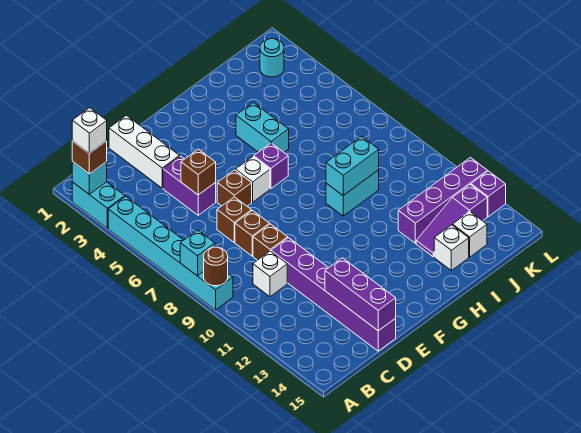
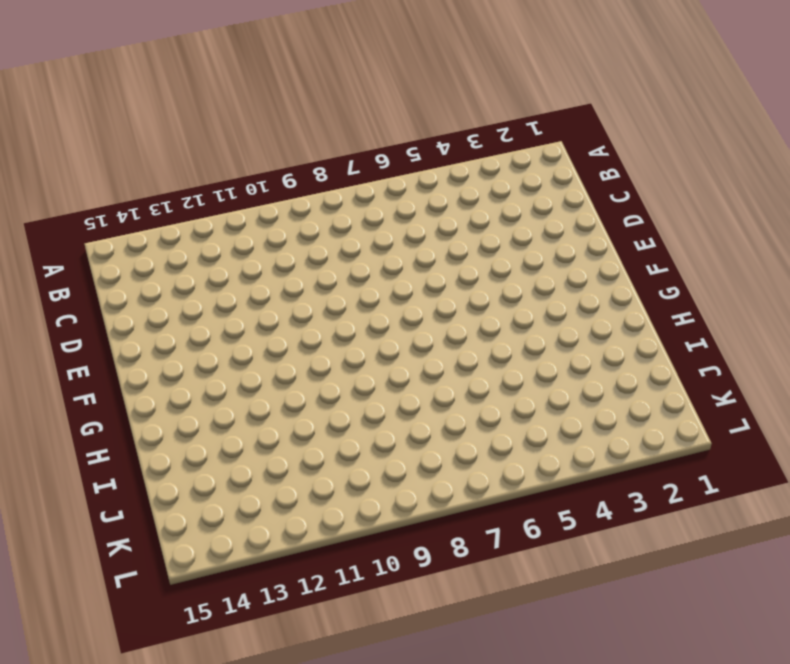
none -> cyan 1x2 brick [72,182,125,228]
none -> cyan 1x6 brick [108,196,233,310]
none -> white 1x1 brick [253,251,287,297]

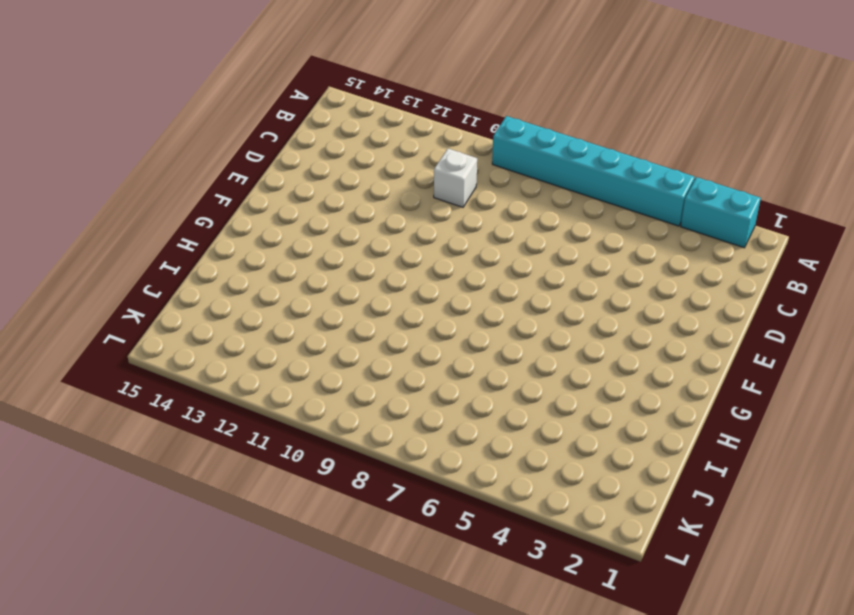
none -> white 1x3 brick [109,115,180,188]
none -> purple 1x2 brick [163,156,216,215]
none -> brown 1x1 brick [217,197,252,242]

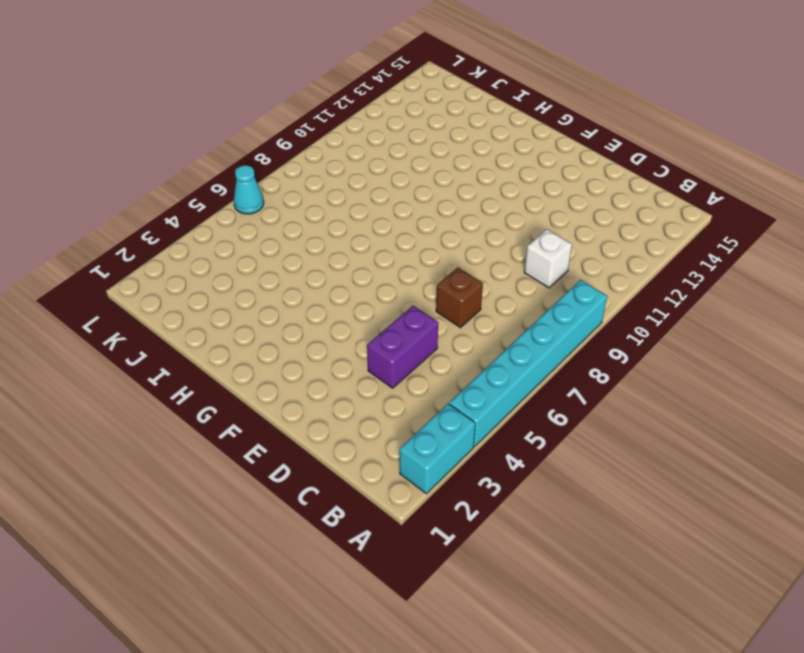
cyan 1x1 cone [234,165,264,214] -> none
none -> white 1x3 brick [109,115,180,188]
none -> brown 1x1 brick [235,211,270,256]
none -> brown 1x1 brick [253,224,288,260]

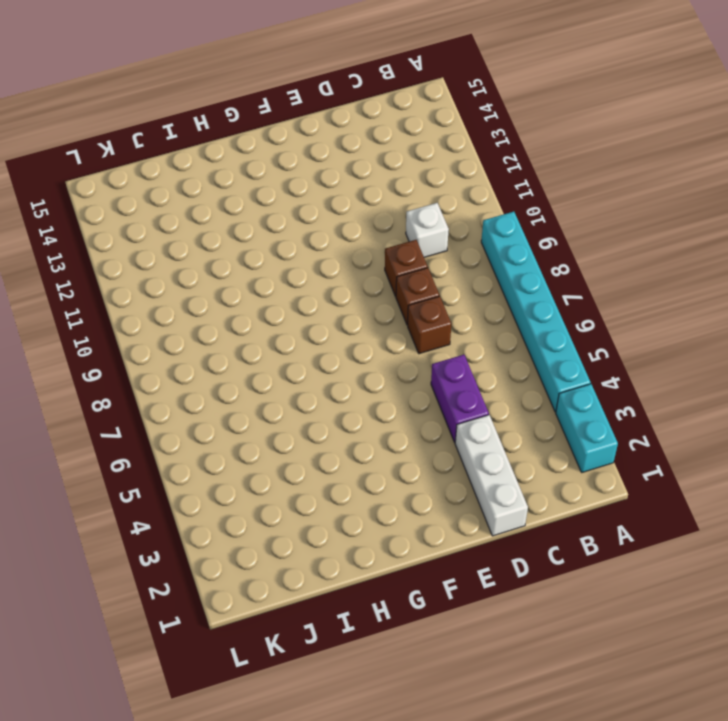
none -> purple 1x6 brick [271,238,396,351]
none -> brown 1x1 brick [217,170,252,206]
none -> white 1x1 brick [236,157,270,202]

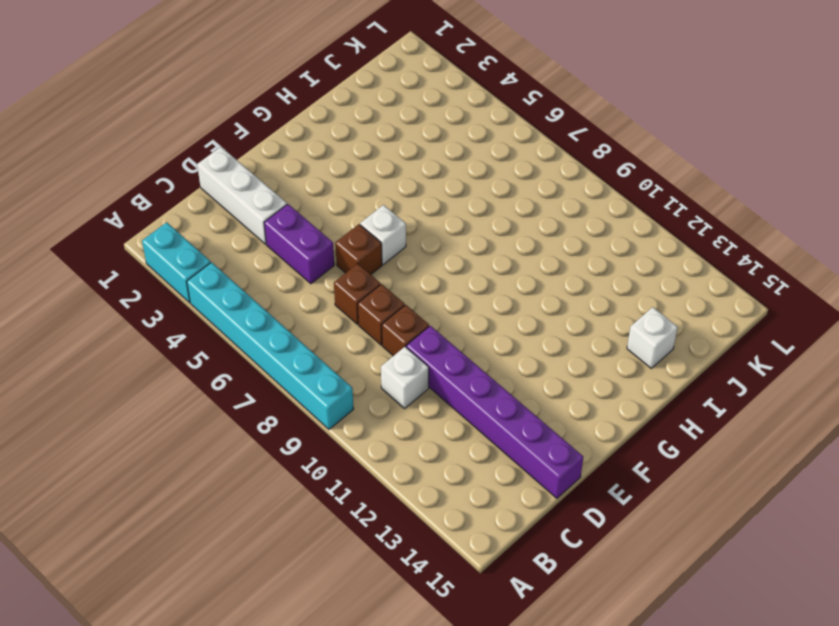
none -> purple 1x1 brick [254,143,288,189]
none -> cyan 1x2 brick [236,102,289,152]
none -> cyan 1x2 brick [326,170,379,216]

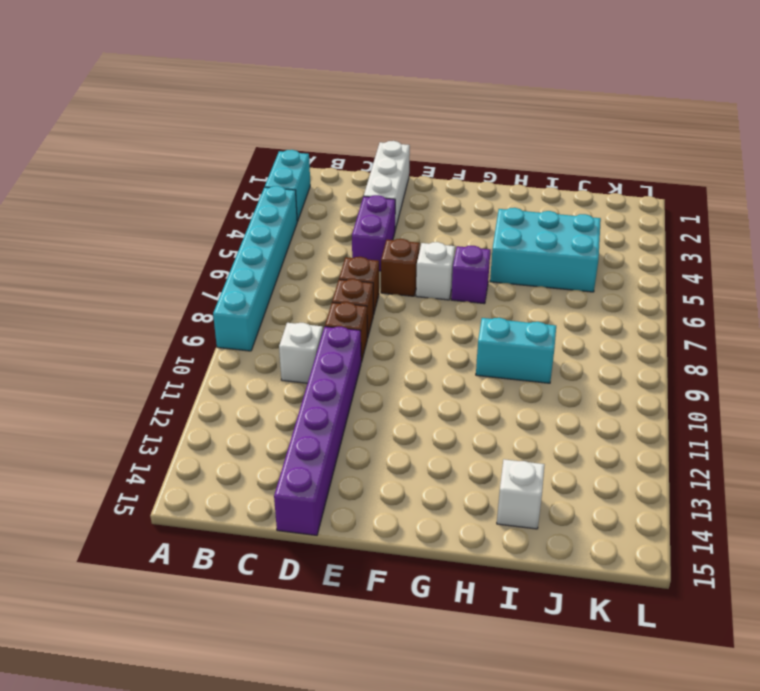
cyan 2x3 brick [490,208,601,292] -> cyan 1x2 brick [236,102,289,152]
none -> purple 1x4 brick [398,157,487,243]
none -> purple 1x3 slope [416,185,487,257]
none -> white 1x1 brick [453,212,487,257]

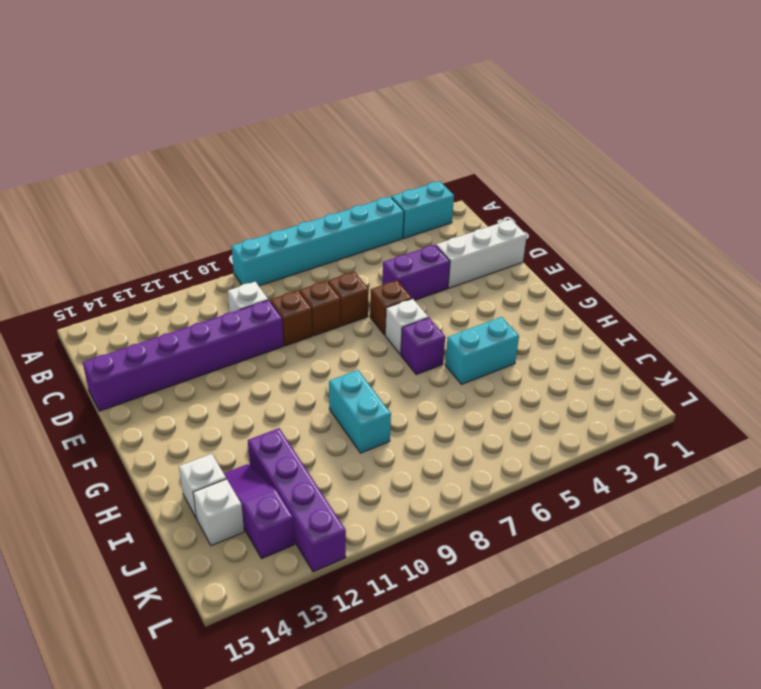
none -> cyan 1x1 round brick [260,39,284,77]
none -> purple 1x1 brick [471,171,506,217]
none -> cyan 1x1 brick [72,161,107,195]

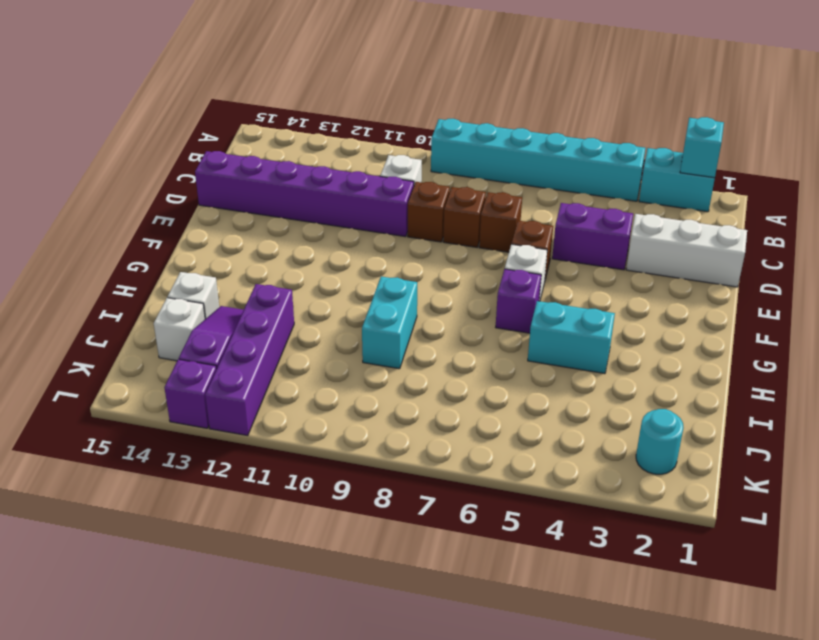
none -> cyan 1x1 brick [180,230,215,276]
none -> brown 1x1 round brick [204,247,228,286]
none -> brown 1x1 brick [181,149,216,195]

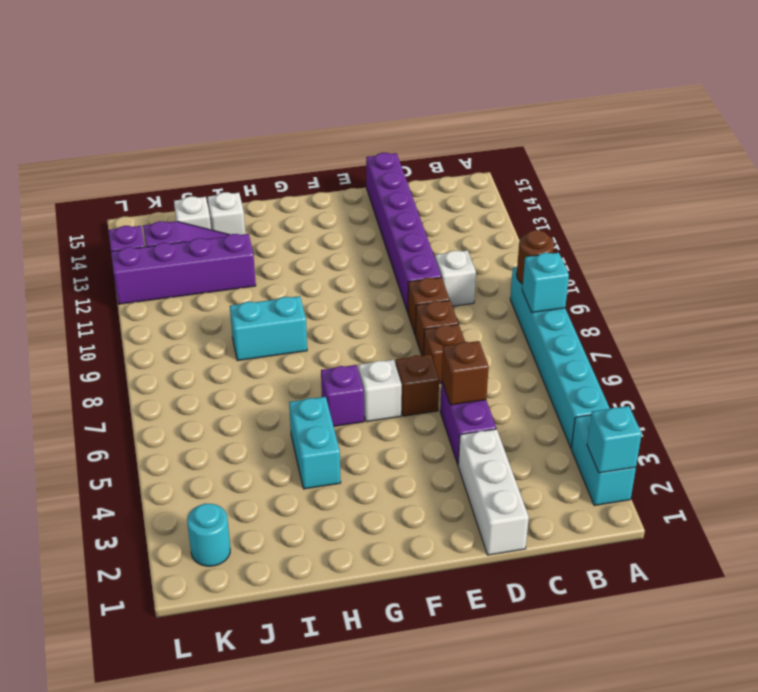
none -> purple 1x3 brick [325,258,396,331]
none -> cyan 1x2 brick [326,136,379,195]
none -> brown 1x1 brick [72,141,107,174]

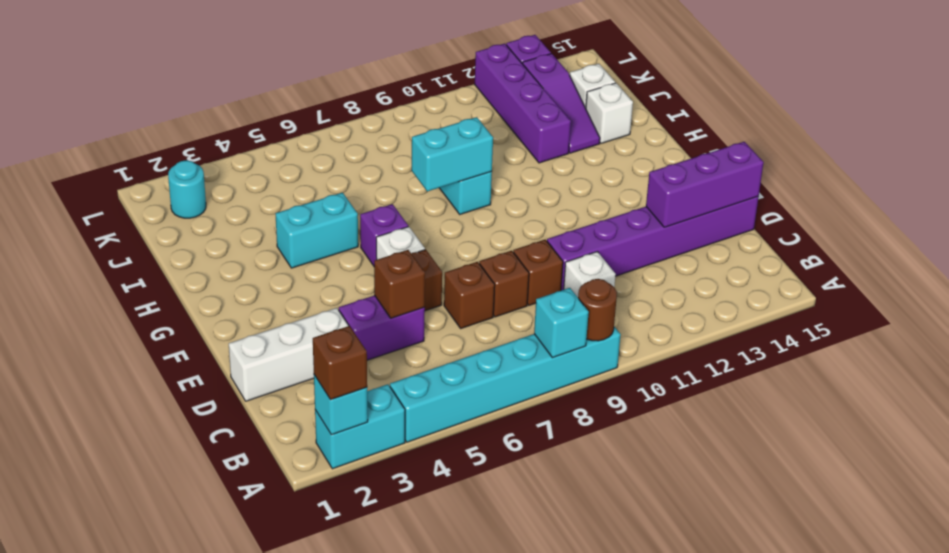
cyan 1x2 brick [412,117,493,191] -> cyan 1x2 brick turned to [326,136,379,195]
none -> white 1x1 brick [72,108,107,153]

